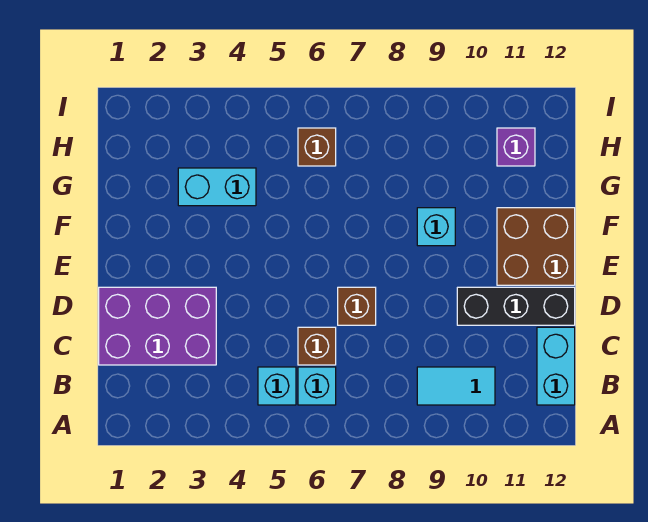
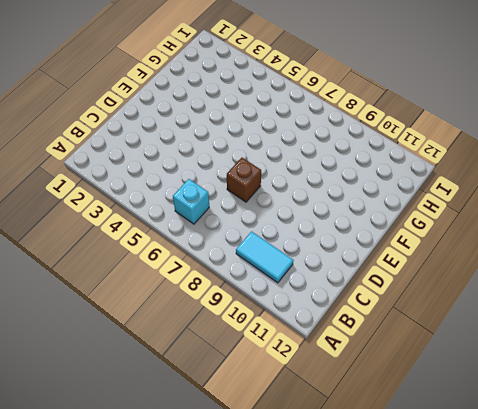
none -> cyan 1x1 brick [258,367,296,405]
none -> cyan 1x2 brick [537,327,575,405]
none -> purple 2x3 brick [99,287,216,365]

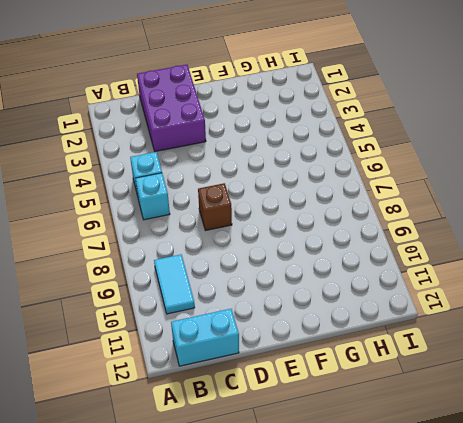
none -> brown 1x1 brick [298,327,336,365]
none -> black 1x3 brick [457,287,575,325]
none -> brown 2x2 brick [497,208,575,285]

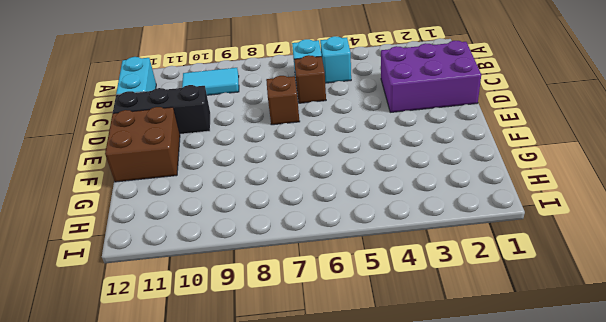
none -> cyan 1x1 brick [417,208,455,246]
none -> cyan 1x2 brick [178,168,256,206]
none -> brown 1x1 brick [298,128,336,166]

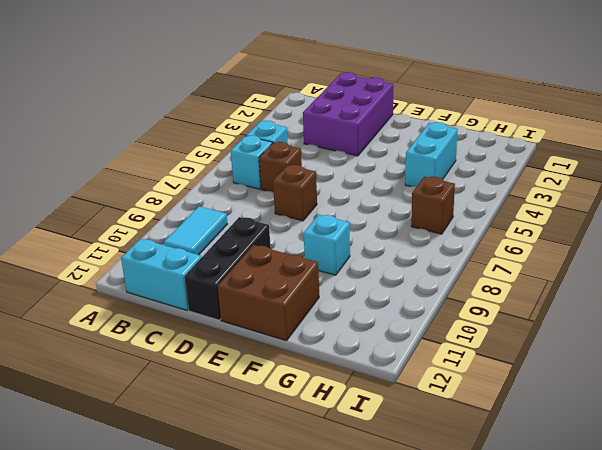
none -> purple 1x1 brick [497,128,535,166]

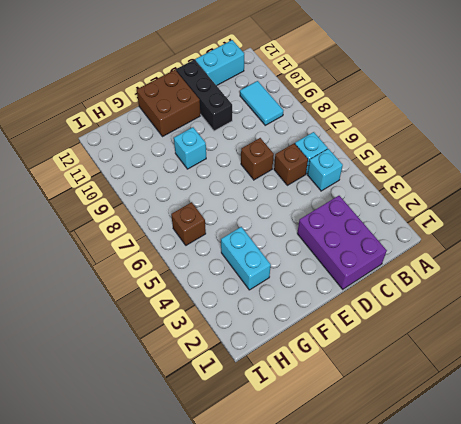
none -> purple 1x1 brick [497,128,535,166]

